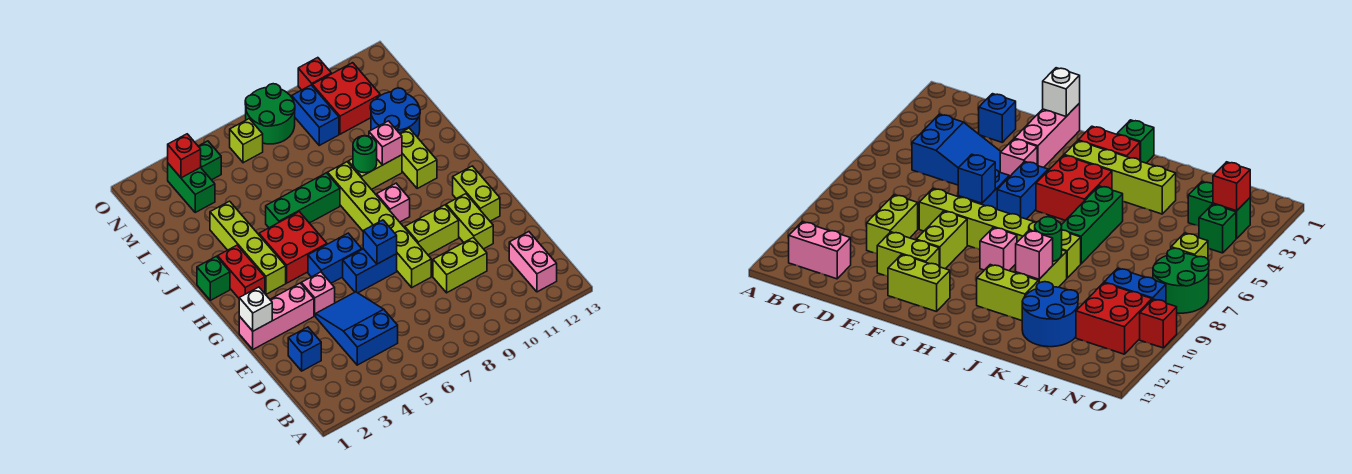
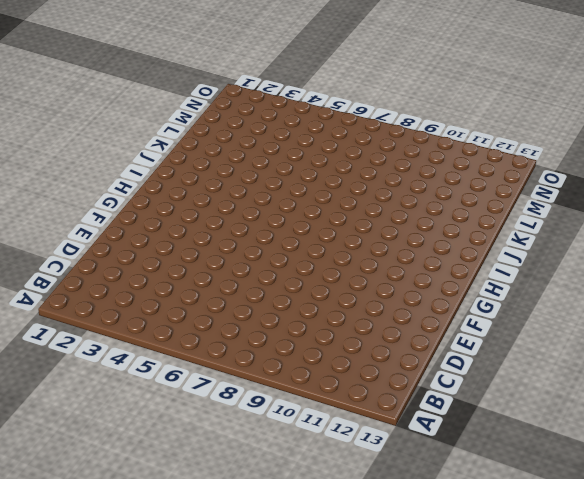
none -> pink 1x2 brick [509,232,557,292]
none -> blue 2x3 slope [316,292,398,365]
none -> blue 1x1 brick [288,327,321,371]
none -> lime 1x2 brick [433,237,487,293]

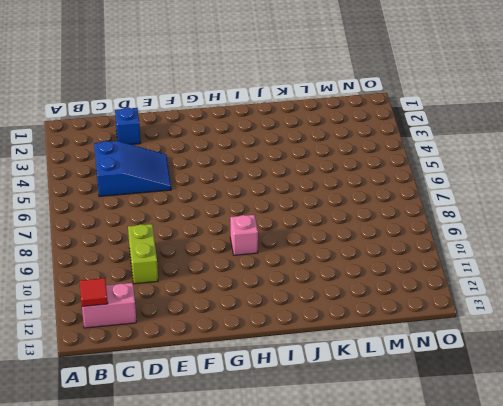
red 1x1 tile [80,278,108,307] -> none
none -> lime 1x6 brick [328,162,431,287]
none -> lime 1x2 brick [446,194,493,249]
none -> pink 1x3 brick [239,283,314,349]
none -> pink 1x1 brick [301,272,335,316]

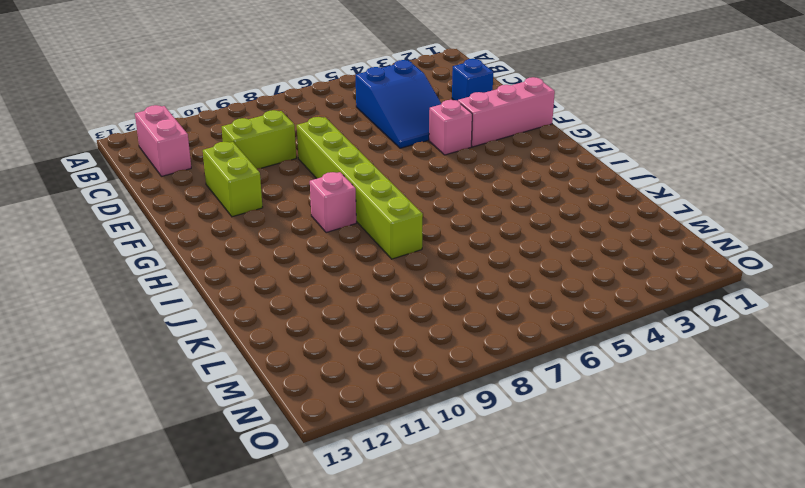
none -> blue 1x2 brick [343,249,397,293]
none -> lime 1x2 brick [405,205,459,255]
none -> lime 1x2 brick [453,166,500,221]
none -> blue 1x2 brick [308,233,362,283]

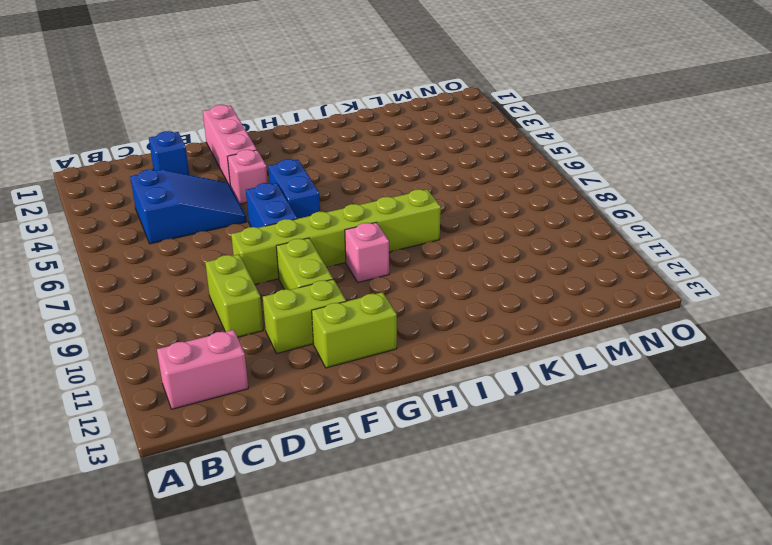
none -> red 1x2 brick [218,245,265,298]
none -> lime 1x4 brick [210,201,286,294]
none -> red 2x2 brick [259,212,327,283]
none -> green 1x1 brick [197,256,230,300]

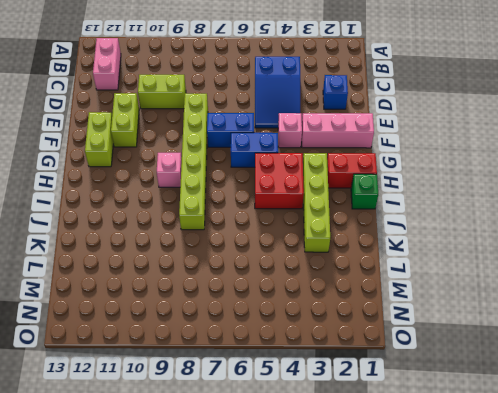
red 1x2 brick [327,153,377,188] -> red 1x2 brick turned to [218,245,265,298]
none -> lime 1x2 brick [405,205,459,255]
none -> lime 1x2 brick [400,128,437,188]
none -> green 1x3 brick [266,173,340,228]
none -> lime 1x2 brick [348,155,402,189]

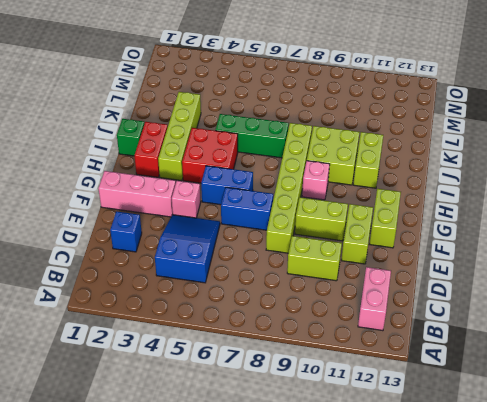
lime 2x2 brick [307,126,360,185] -> lime 1x2 brick [348,155,402,189]
none -> blue 2x2 round brick [370,88,420,137]
none -> green 1x2 brick [168,164,215,212]
none -> blue 1x2 brick [292,85,339,145]
none -> red 2x2 brick [312,63,380,134]

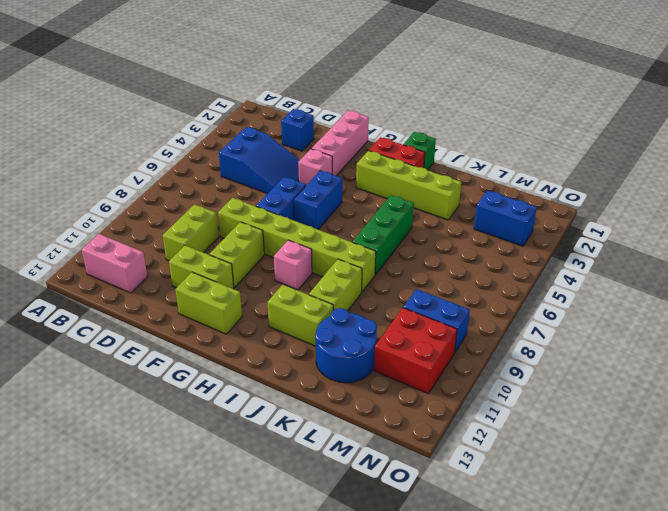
blue 1x2 brick [474,191,537,246] -> green 1x2 brick [168,164,215,212]
none -> red 2x2 brick [259,212,327,283]
none -> green 1x1 brick [198,141,221,180]
none -> lime 1x1 brick [230,119,263,163]
none -> green 2x2 round brick [245,84,295,144]

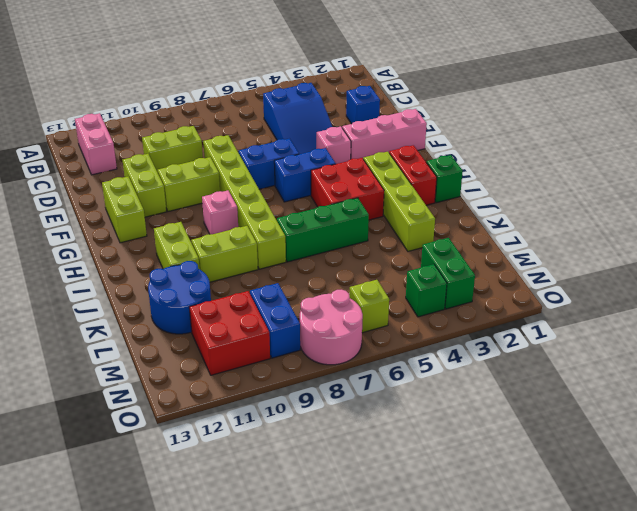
pink 2x2 round brick [300,290,363,365] -> green 2x2 round brick [245,84,295,144]
none -> red 1x1 brick [298,58,331,90]
none -> white 1x1 brick [239,287,272,331]
none -> blue 1x1 brick [363,220,397,264]
none -> green 1x1 round brick [353,135,377,173]

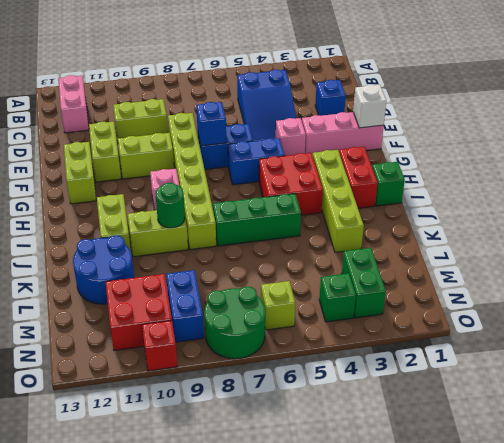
none -> pink 1x1 brick [369,121,402,165]
none -> red 1x1 brick [168,134,201,178]

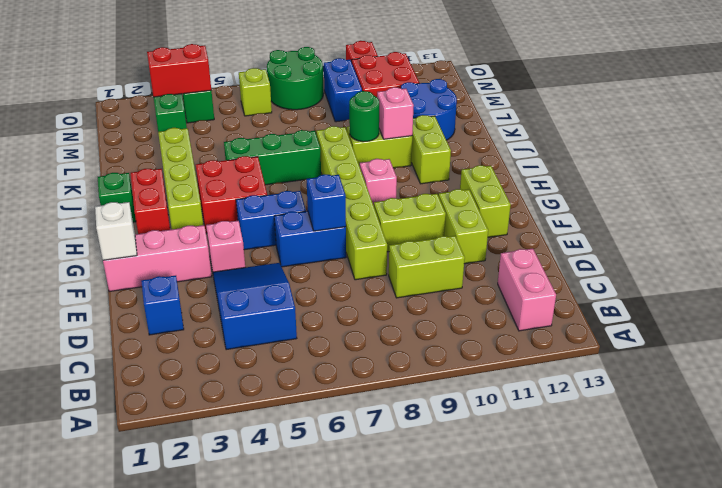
red 1x2 brick [147,44,211,97] -> red 1x1 brick [168,134,201,178]

